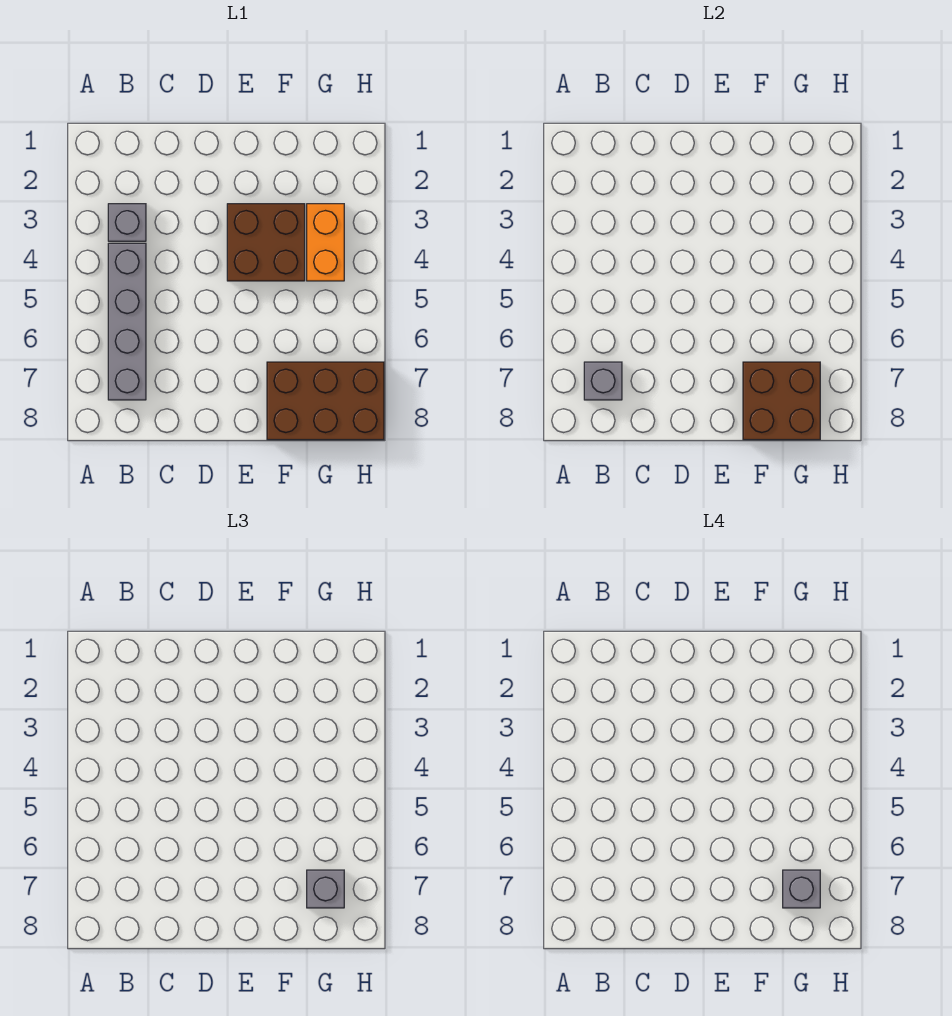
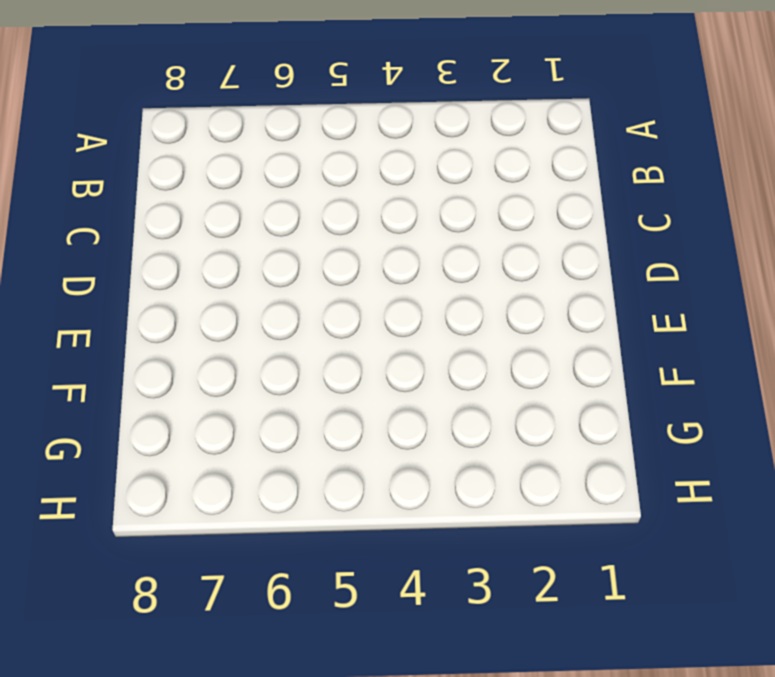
none -> grey 1x1 brick [108,204,146,241]
none -> grey 1x4 brick [108,243,146,400]

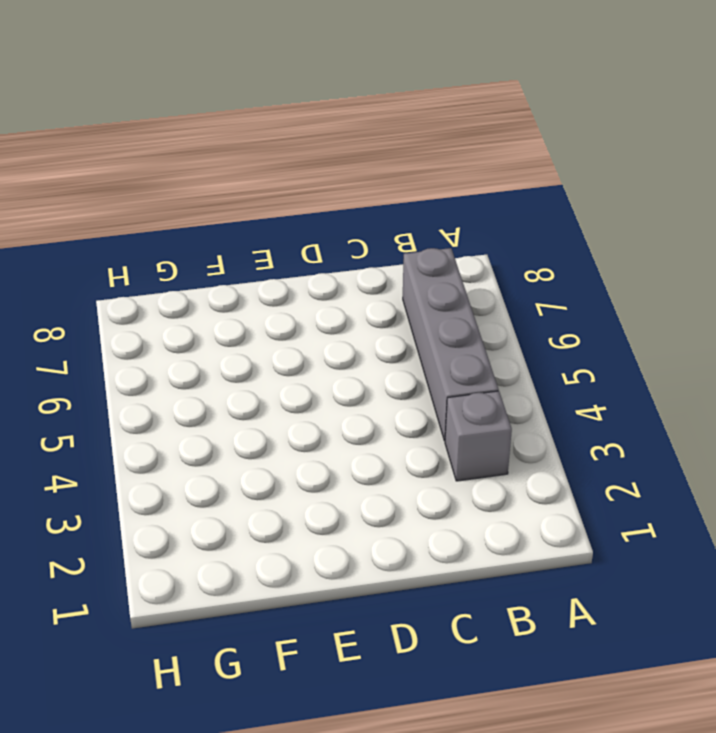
none -> brown 2x2 brick [227,204,305,281]
none -> brown 2x3 brick [267,362,384,440]

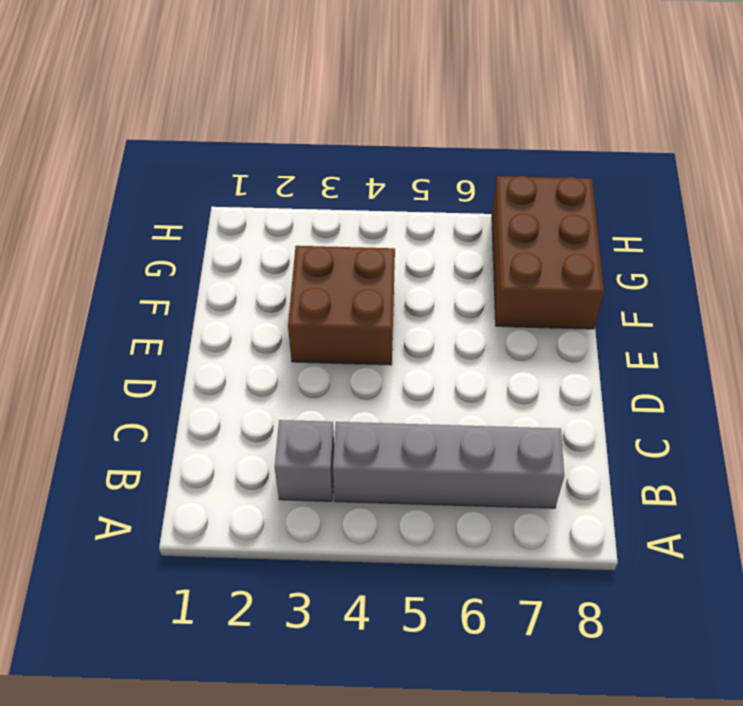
none -> orange 1x2 brick [307,204,344,281]
none -> grey 1x1 brick [584,362,622,400]

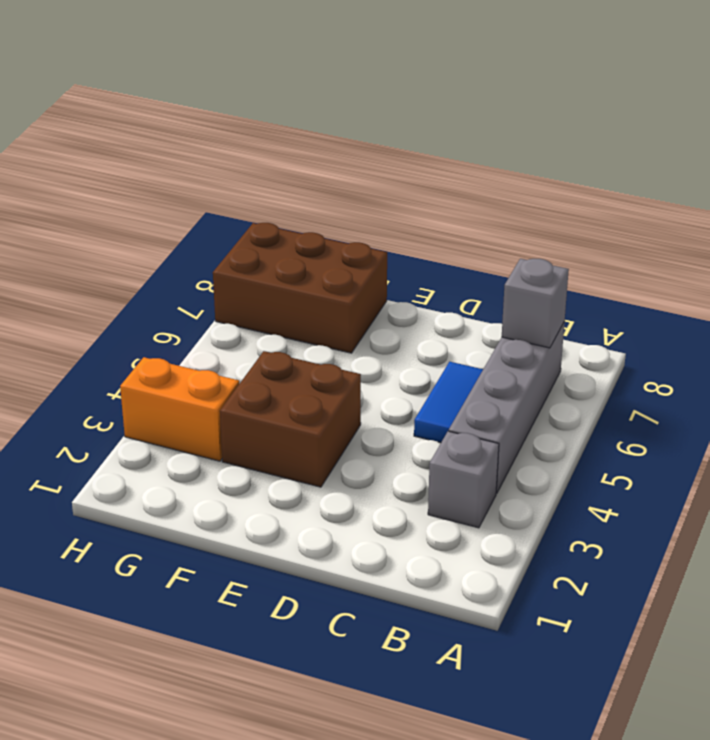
blue 1x2 tile [414,362,483,443] -> none
orange 1x2 brick [120,357,239,461] -> orange 1x2 brick turned to [307,204,344,281]
none -> brown 2x2 brick [743,362,820,440]
none -> grey 1x1 brick [307,870,344,908]

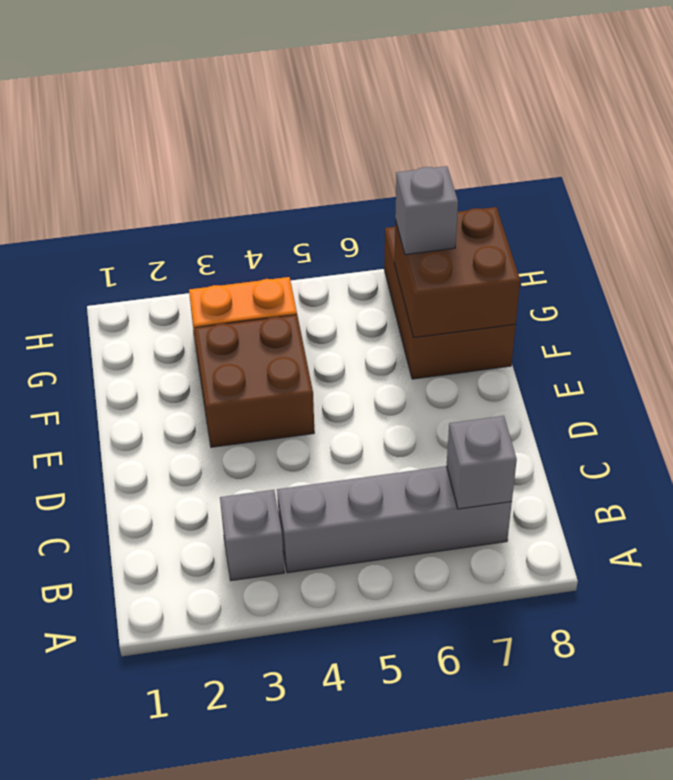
none -> grey 1x1 brick [783,870,820,908]

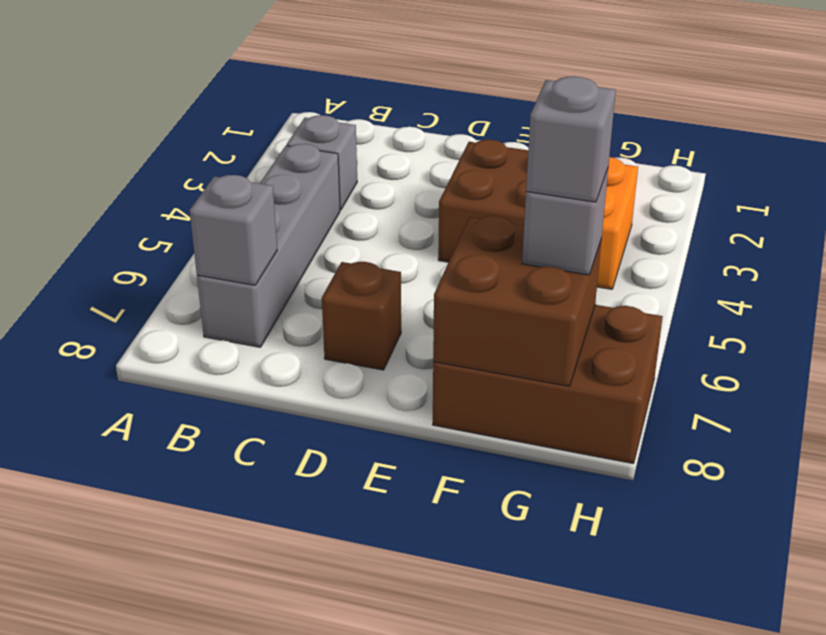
brown 1x1 brick [322,262,401,370] -> none

